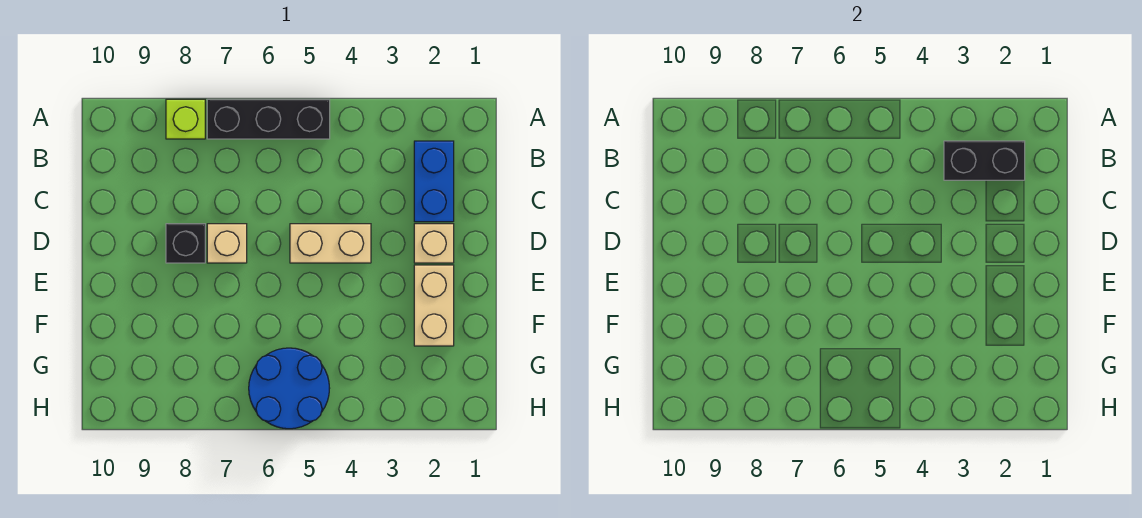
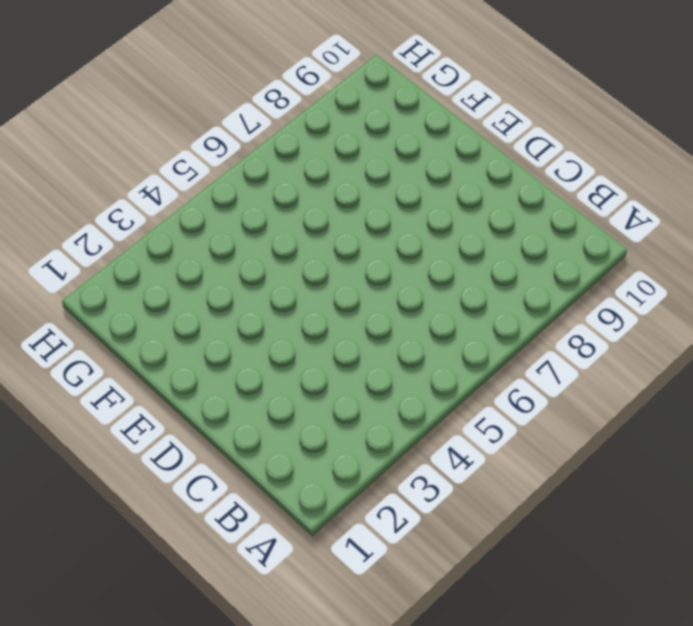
none -> black 1x3 brick [207,99,330,139]
none -> lime 1x1 brick [166,99,205,139]

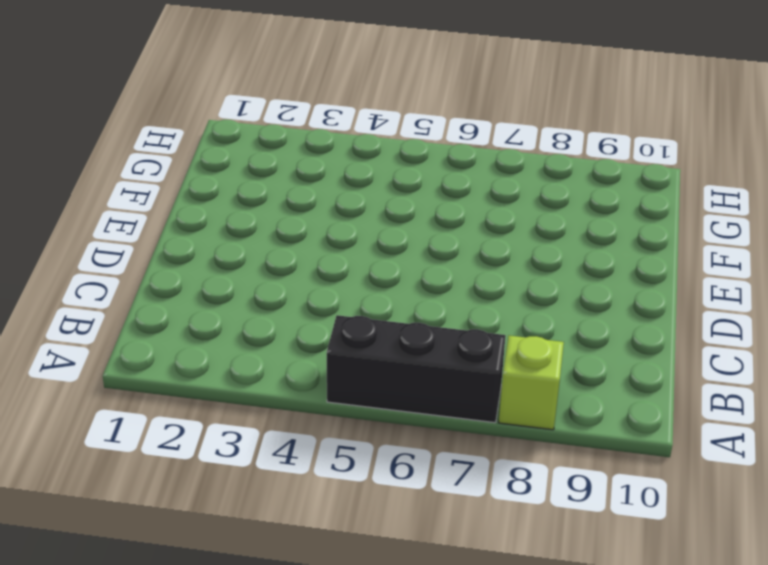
none -> blue 1x2 brick [414,141,454,222]
none -> tan 1x1 brick [414,224,454,263]

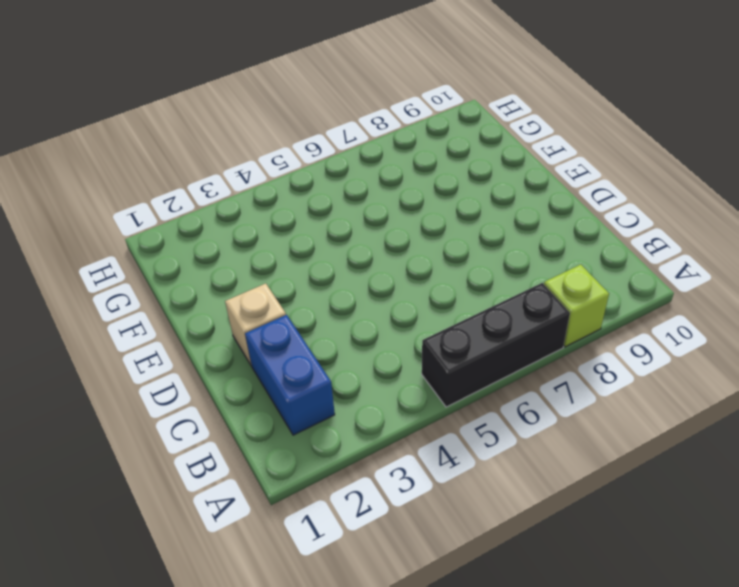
none -> tan 1x2 brick [290,224,371,263]
none -> tan 1x1 brick [207,224,247,263]

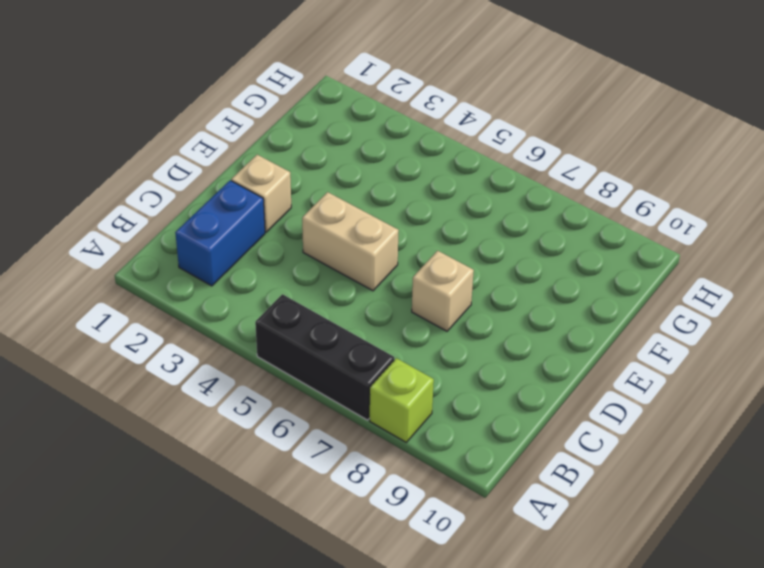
none -> black 1x1 brick [166,224,205,263]
none -> tan 1x2 brick [414,265,454,346]

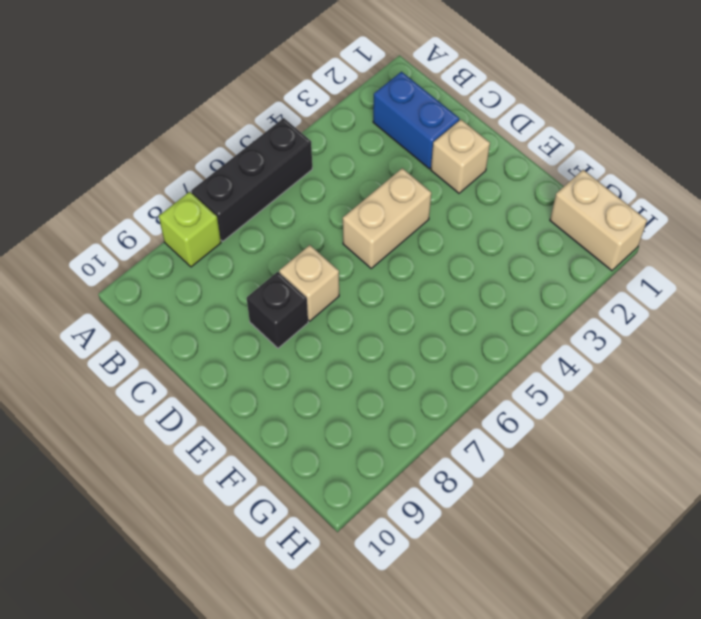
tan 1x2 brick [550,170,647,271] -> tan 1x2 brick moved to [414,265,454,346]
none -> blue 2x2 round brick [249,348,330,429]
none -> black 1x2 brick [944,141,1025,180]

